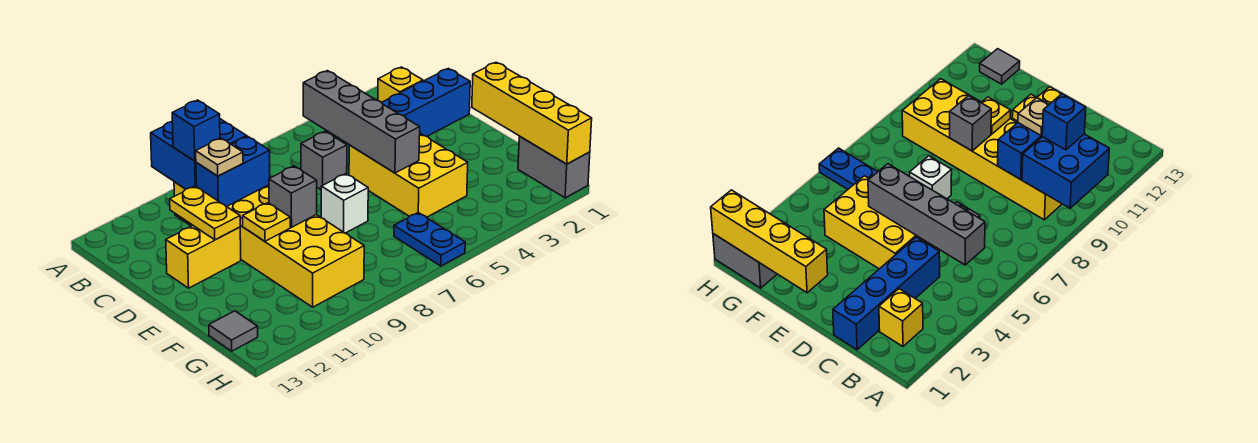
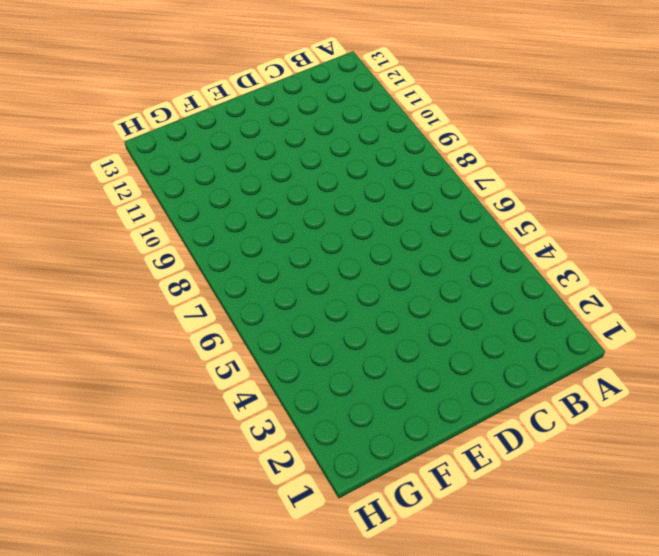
none -> yellow 1x1 brick [378,67,423,102]
none -> yellow 2x6 brick [174,182,364,307]
none -> blue 1x4 brick [381,68,470,136]

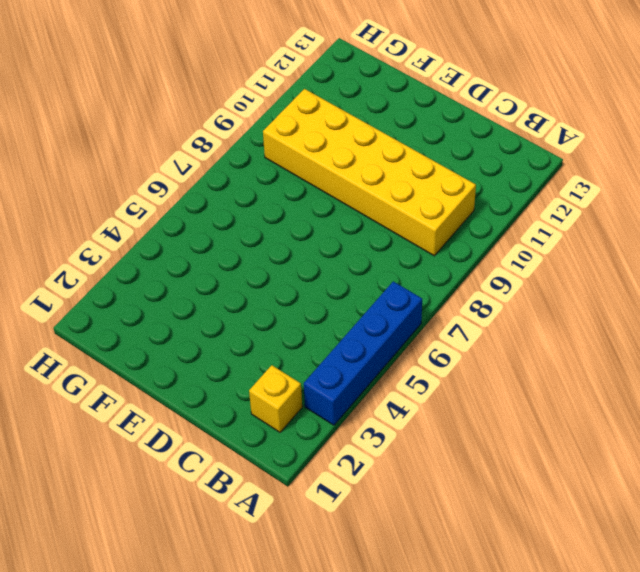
blue 1x4 brick [304,281,422,425] -> blue 1x4 brick moved to [381,68,470,136]
none -> grey 1x1 brick [301,132,347,189]
none -> yellow 2x3 brick [349,133,468,217]
none -> yellow 1x2 brick [166,226,241,288]

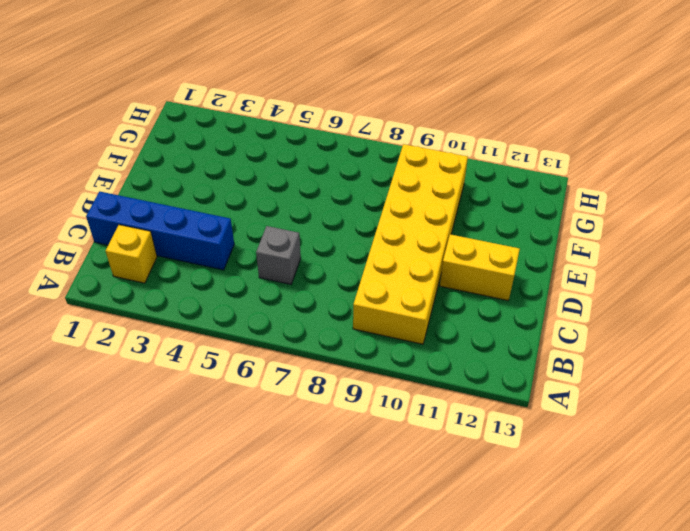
none -> yellow 2x3 brick [349,133,468,217]
none -> white 1x1 brick [321,174,368,233]
none -> grey 1x2 brick [518,136,590,198]

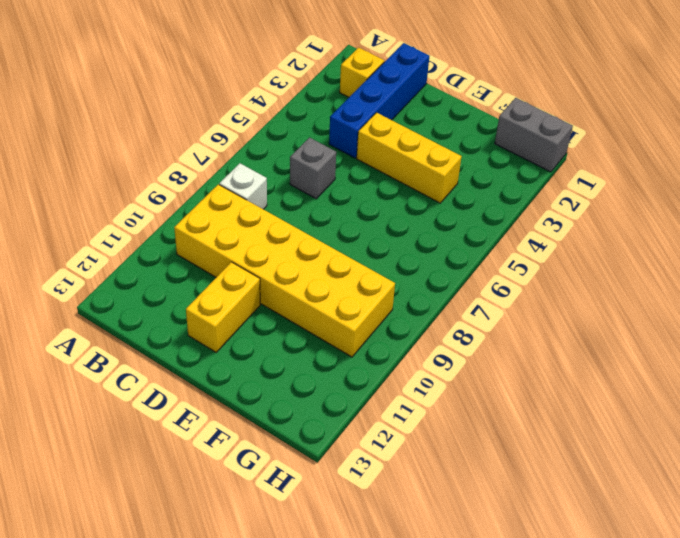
white 1x1 brick [219,163,267,209] -> white 1x1 brick moved to [321,174,368,233]
yellow 1x3 brick [357,113,462,203] -> yellow 2x3 brick [349,133,468,217]
none -> blue 1x2 plate [394,213,465,266]
none -> grey 1x1 tile [209,311,258,351]
none -> blue 2x2 brick [151,119,247,189]

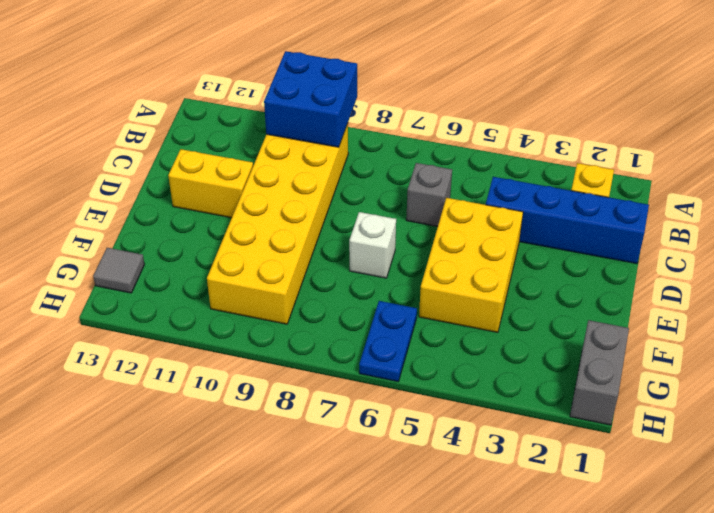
none -> grey 1x4 brick [303,71,420,173]
none -> blue 1x2 brick [196,136,270,207]
none -> yellow 1x2 plate [170,186,240,240]

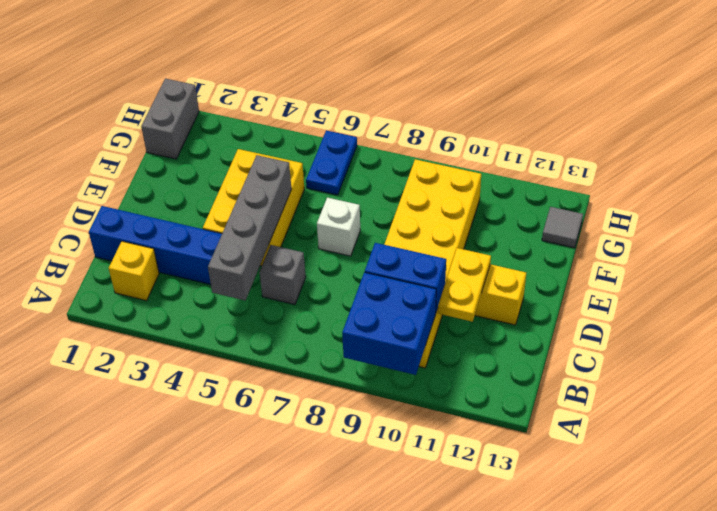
none -> yellow 1x4 brick [472,62,592,164]
none -> grey 1x1 brick [269,166,317,227]
none -> yellow 1x1 plate [243,203,290,241]

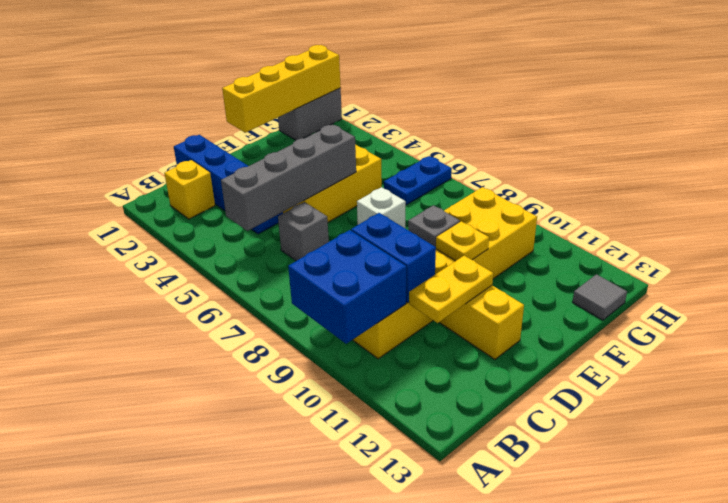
grey 1x1 plate [408,205,460,247] -> grey 1x1 brick [269,166,317,227]
none -> blue 1x1 brick [172,100,220,161]
none -> tan 1x1 plate [196,138,243,176]

